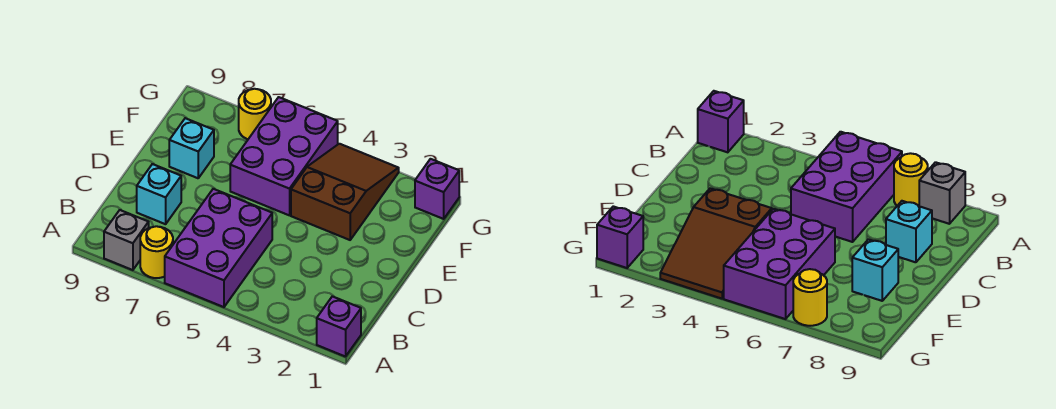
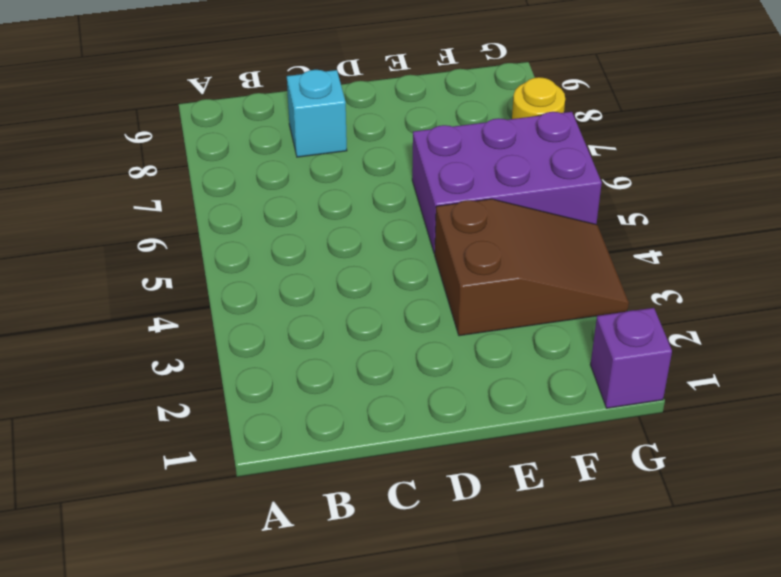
none -> purple 1x1 brick [317,296,361,357]
none -> purple 2x3 brick [165,189,272,307]

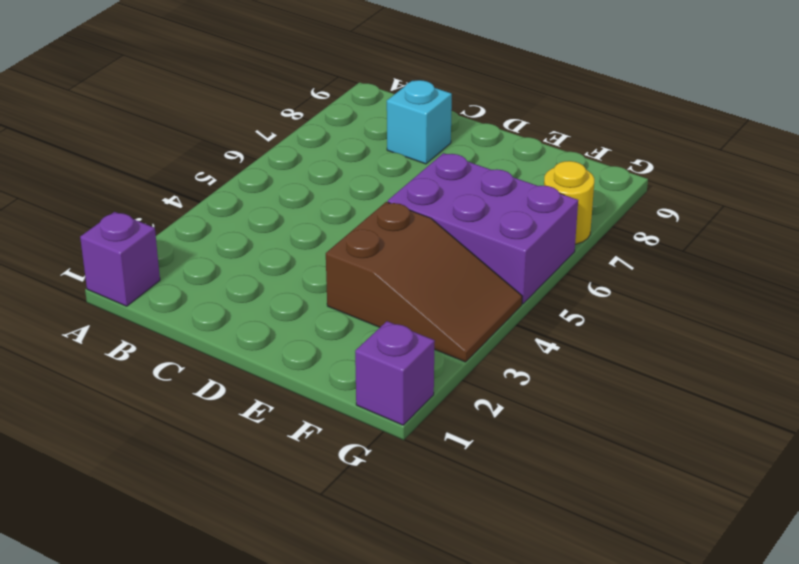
none -> purple 2x3 brick [165,189,272,307]
none -> yellow 1x1 round brick [140,226,173,278]

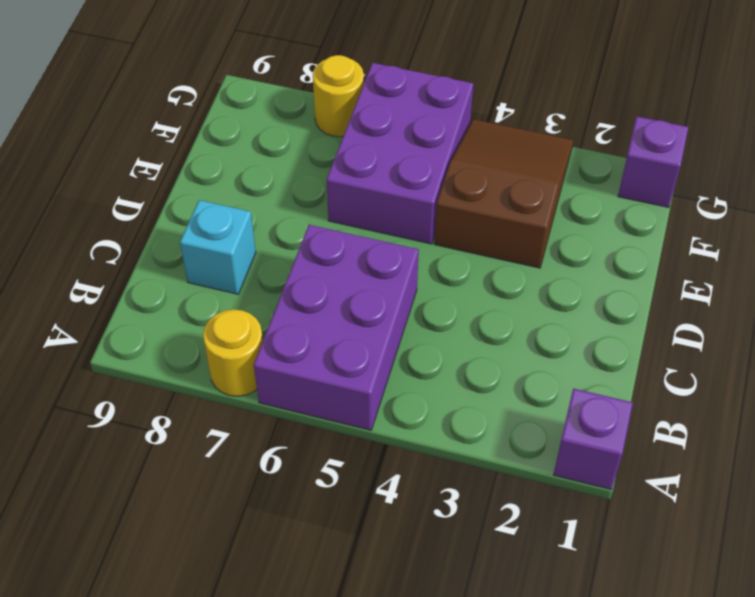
none -> grey 1x1 brick [104,210,149,270]
none -> cyan 1x1 brick [169,118,214,178]

